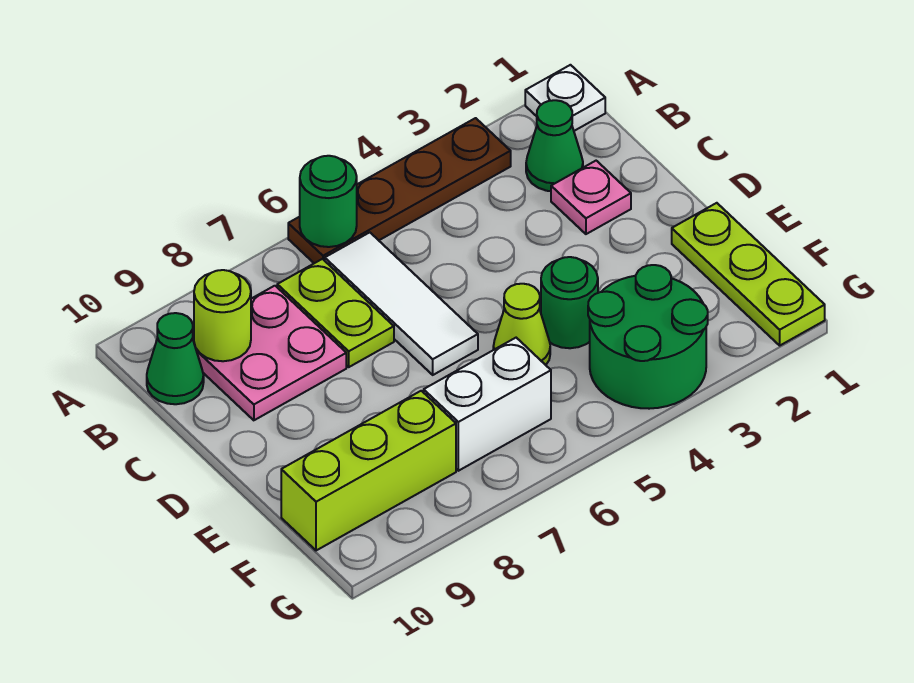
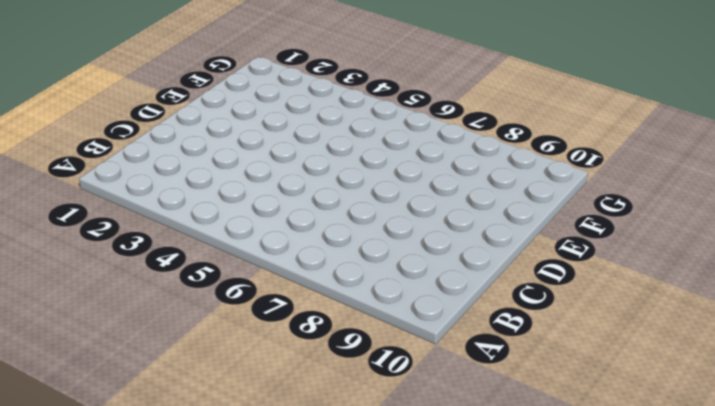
none -> white 1x1 plate [525,65,605,131]
none -> brown 1x4 plate [288,118,511,263]
none -> green 1x1 cone [526,100,583,191]

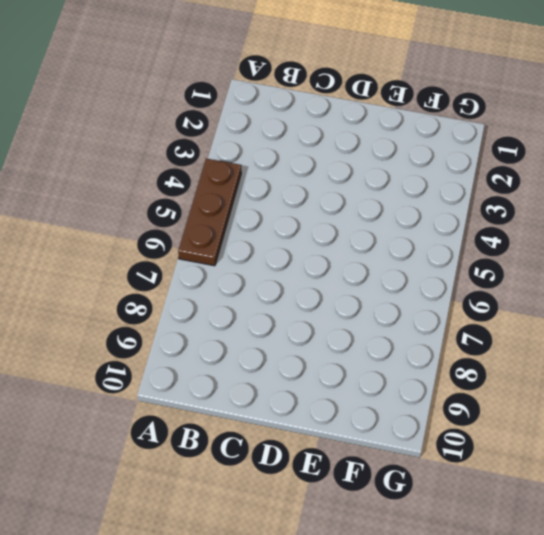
brown 1x3 plate [178,159,241,266] -> brown 1x4 plate [288,118,511,263]
none -> white 1x1 plate [525,65,605,131]
none -> green 1x1 cone [526,100,583,191]
none -> white 1x3 tile [325,232,478,375]

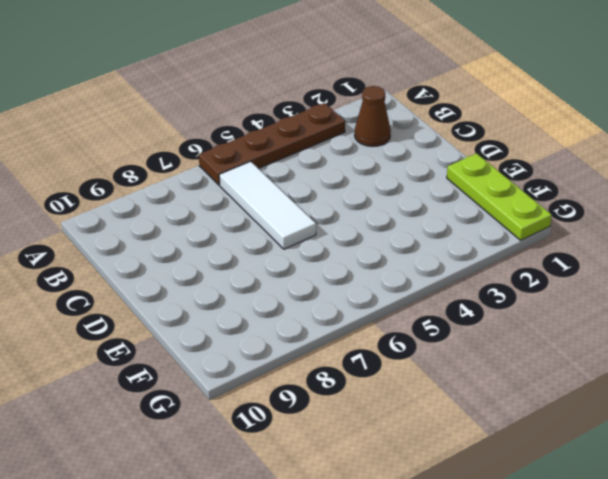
brown 1x1 cone [355,86,391,147] -> green 1x1 cone [526,100,583,191]
none -> white 1x1 plate [525,65,605,131]
none -> lime 1x2 plate [277,259,394,367]
none -> pink 2x2 plate [193,286,346,420]

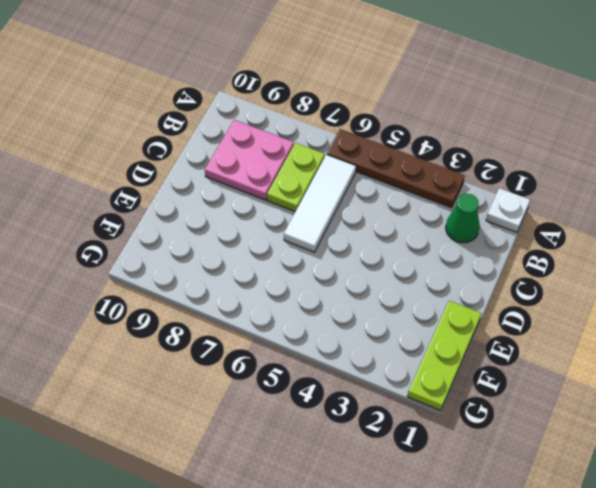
none -> green 1x1 cone [147,313,204,404]
none -> pink 1x1 plate [551,161,631,234]
none -> green 1x1 round brick [541,257,598,348]

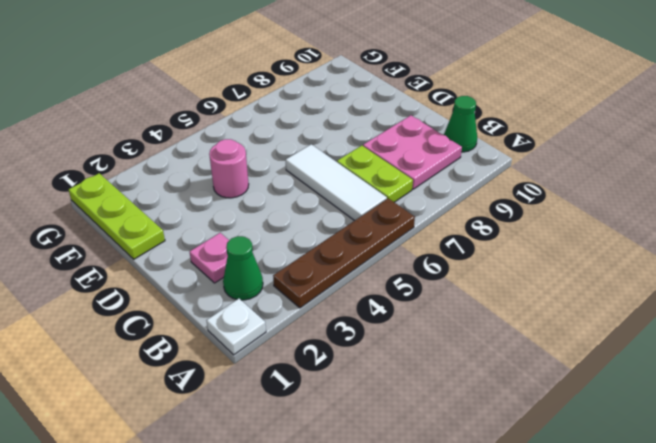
pink 1x1 round brick [209,139,249,198] -> green 1x1 round brick [541,257,598,348]
none -> lime 1x1 cone [493,284,550,365]
none -> green 2x2 round brick [588,265,708,409]
none -> white 1x2 brick [424,338,551,471]

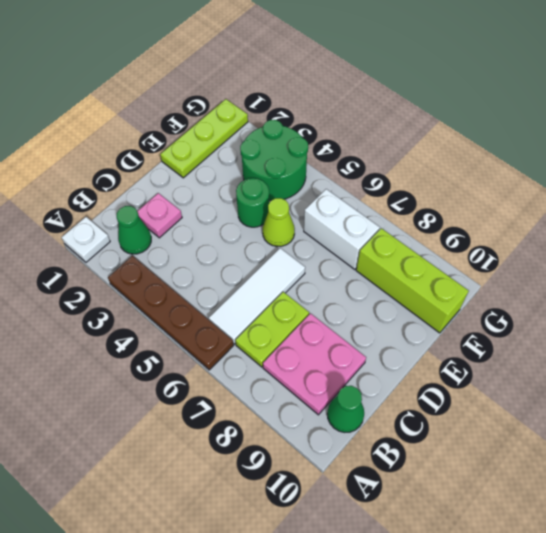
none -> green 1x1 round brick [300,156,357,247]
none -> lime 1x1 round brick [194,270,251,361]

